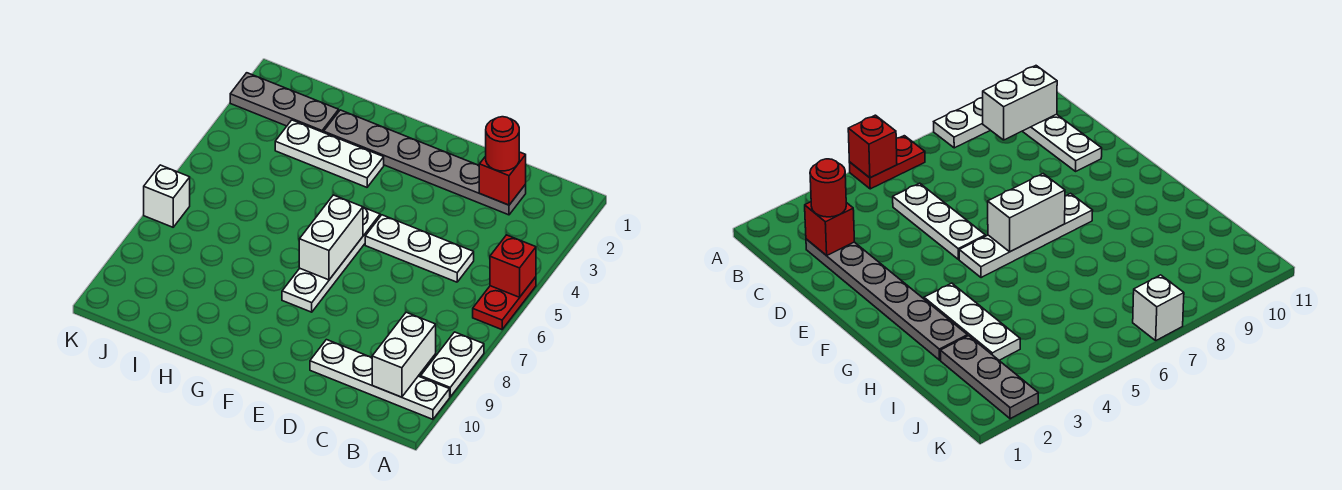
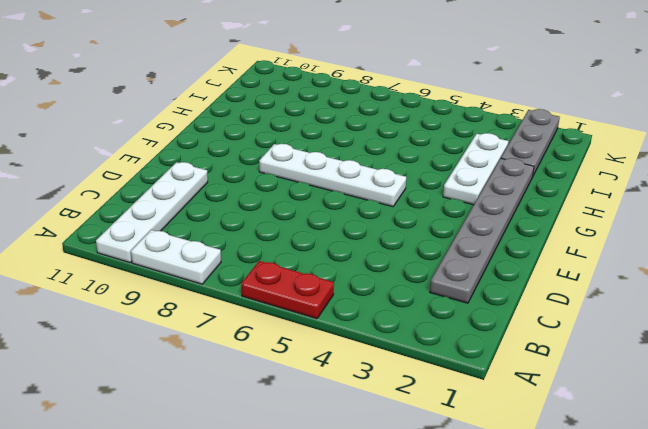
none -> white 1x3 plate [365,215,474,282]
none -> white 1x1 brick [144,165,190,227]
none -> red 1x1 brick [490,235,536,297]

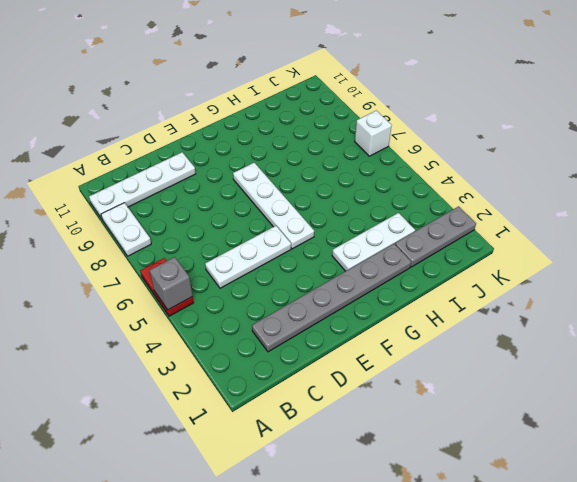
grey 1x1 brick [149,257,193,310] -> red 1x1 brick [490,235,536,297]
none -> white 1x2 brick [372,312,436,397]
none -> red 1x1 brick [479,152,526,205]
none -> white 1x2 brick [299,195,363,280]

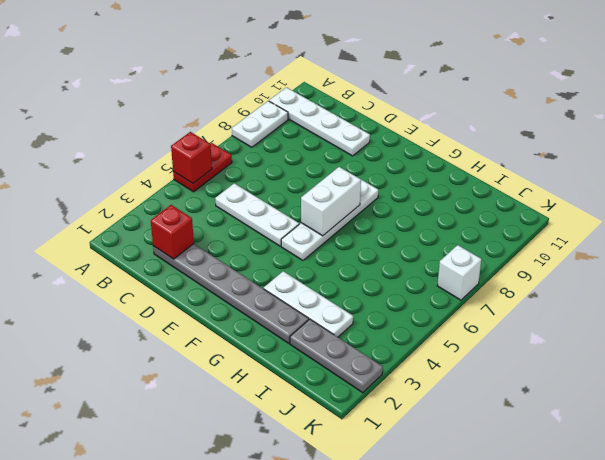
none -> white 1x2 brick [372,312,436,397]
none -> red 1x1 round brick [486,117,519,171]

